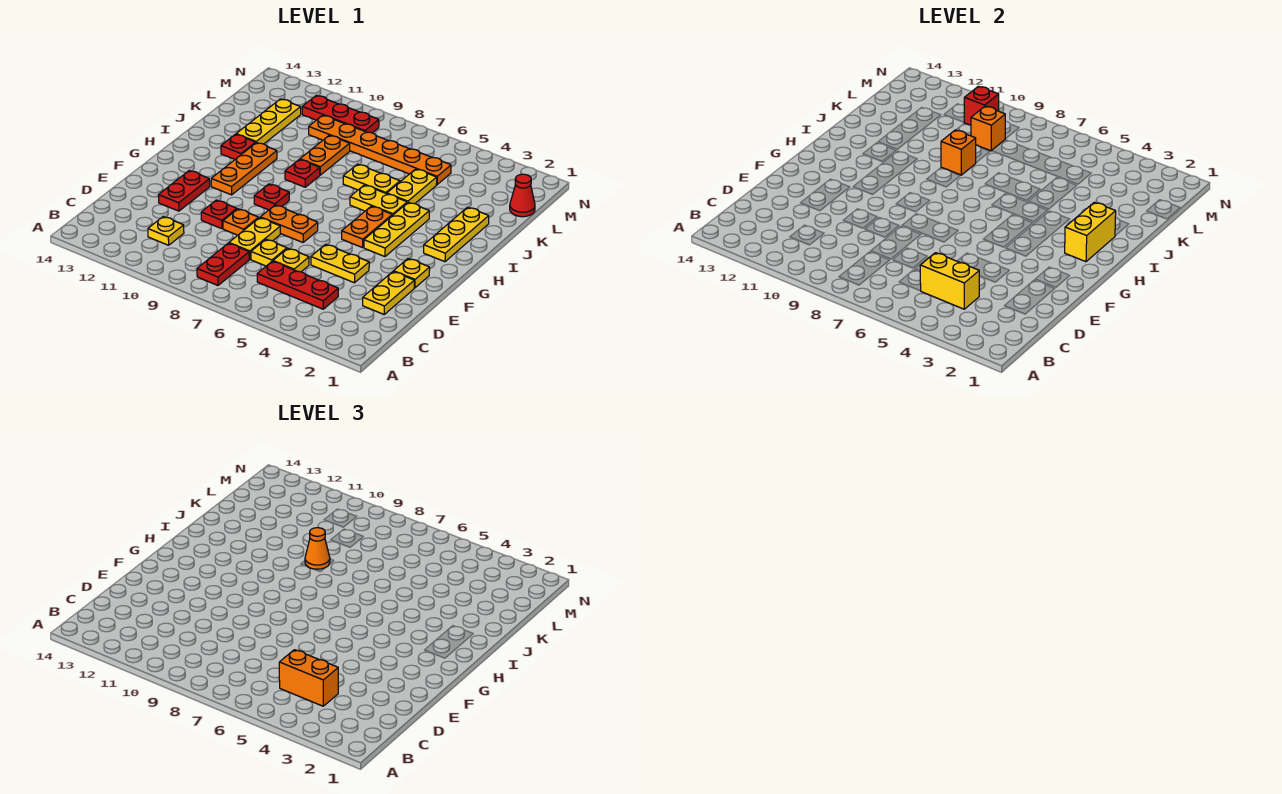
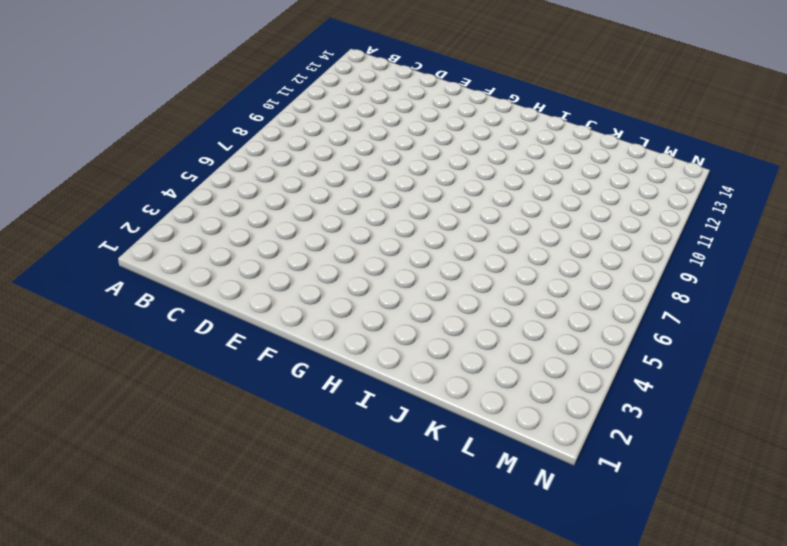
none -> red 1x2 plate [197,243,249,285]
none -> red 1x3 plate [257,261,338,309]
none -> yellow 1x1 plate [148,217,184,245]
none -> yellow 1x2 plate [363,272,414,314]

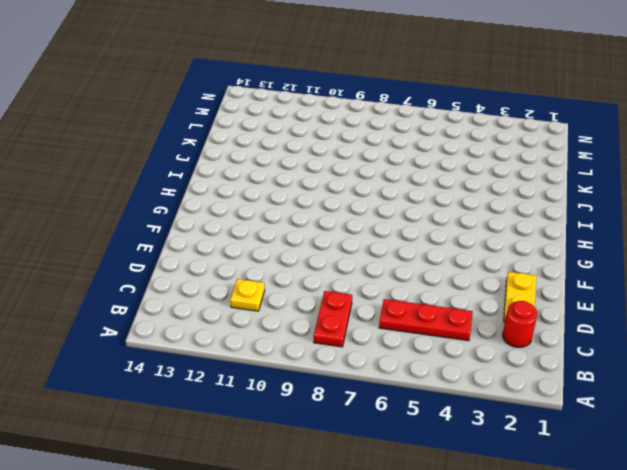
red 1x1 round brick [503,301,537,347] -> none
none -> yellow 1x1 plate [273,248,309,272]
none -> yellow 1x1 plate [251,239,287,266]
none -> yellow 1x2 plate [229,218,280,259]
none -> yellow 1x2 plate [311,244,369,283]

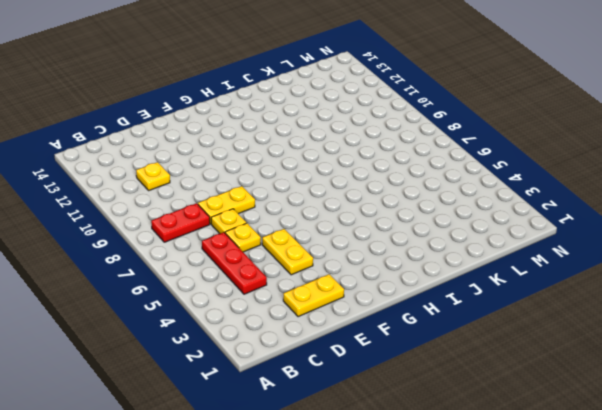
none -> orange 1x1 plate [223,209,259,235]
none -> red 1x1 plate [201,200,237,229]
none -> red 1x2 plate [158,171,210,211]
none -> yellow 1x1 plate [394,259,430,288]

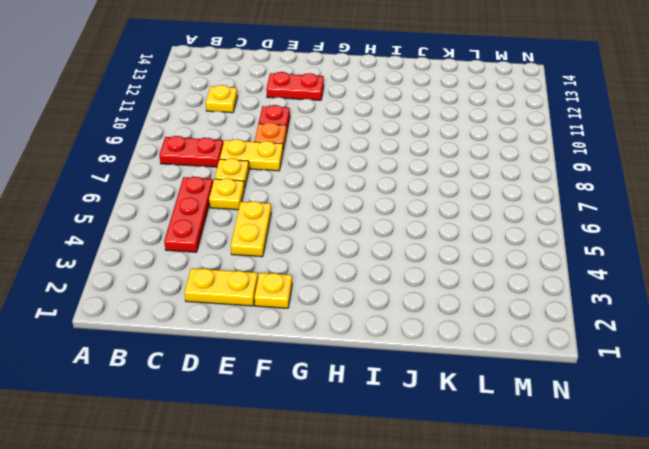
none -> orange 1x2 plate [260,205,318,242]
none -> yellow 1x3 plate [364,202,429,257]
none -> orange 1x2 plate [342,206,392,248]
none -> red 1x1 plate [254,184,289,210]

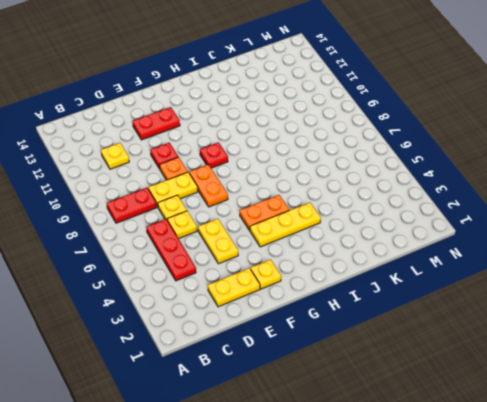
none -> orange 1x3 plate [211,143,277,195]
none -> yellow 1x3 plate [424,207,489,262]
none -> yellow 1x2 plate [350,185,407,216]
none -> red 1x1 plate [285,159,320,187]

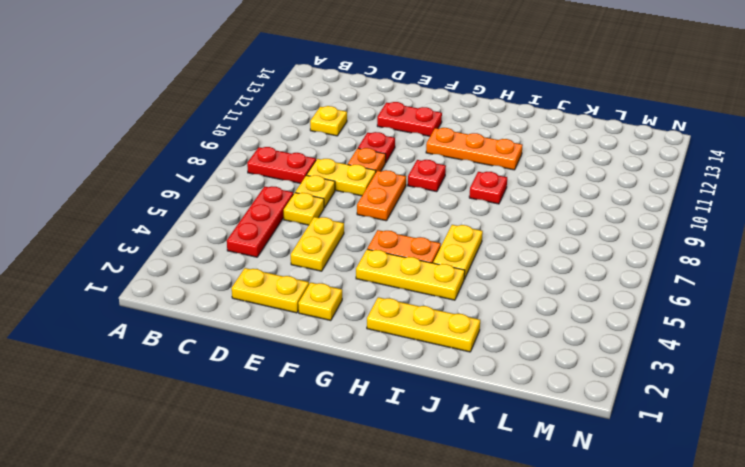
none -> red 1x1 plate [221,134,256,159]
none -> yellow 1x2 plate [387,169,437,204]
none -> yellow 1x2 plate [343,164,400,194]
none -> orange 1x2 plate [300,135,350,175]

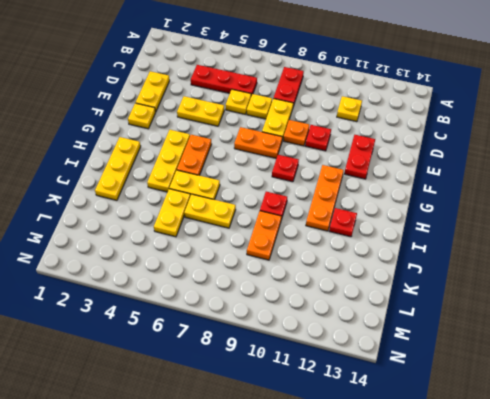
none -> yellow 1x3 plate [236,99,301,144]
none -> red 1x1 cone [510,174,535,217]
none -> orange 1x6 plate [309,115,451,185]
none -> red 1x3 plate [302,95,379,133]

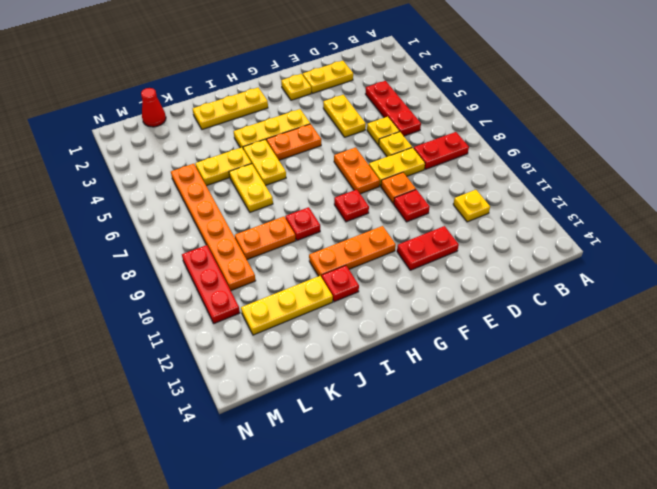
none -> yellow 1x2 brick [920,253,979,309]
none -> yellow 1x2 brick [1065,202,1116,262]
none -> orange 1x1 brick [941,130,976,175]
none -> orange 1x1 brick [971,106,1006,151]

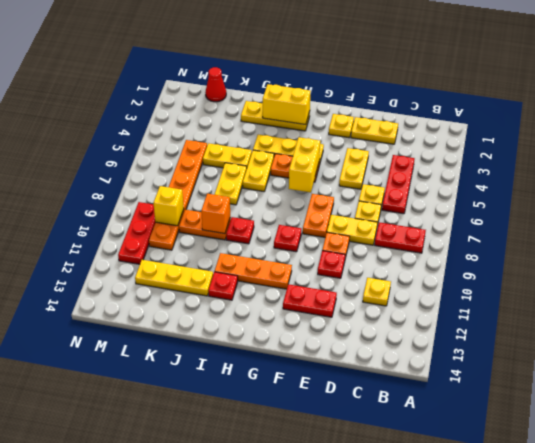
yellow 1x2 brick [289,137,320,192] -> yellow 1x2 brick moved to [920,253,979,309]
yellow 1x1 brick [154,186,184,226] -> orange 1x1 brick [971,106,1006,151]
none -> red 1x1 brick [964,86,999,125]
none -> orange 1x2 brick [279,650,338,706]
none -> orange 1x1 cone [305,528,330,569]

